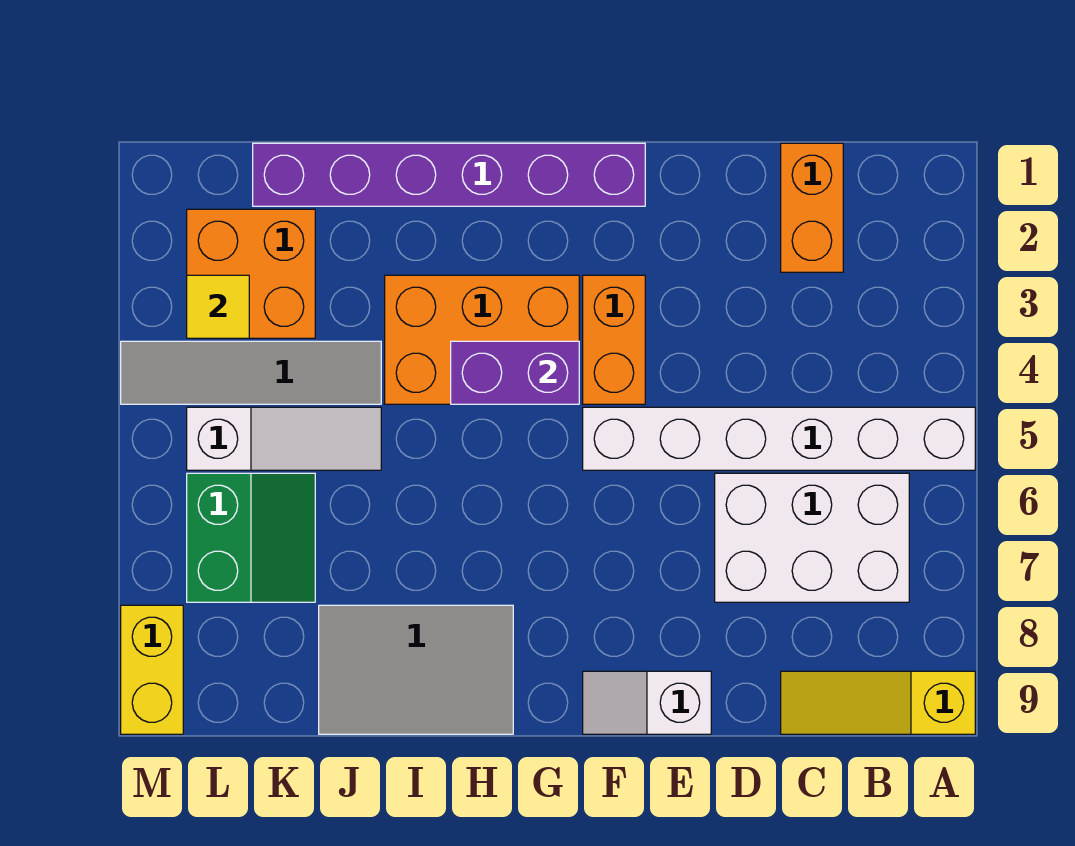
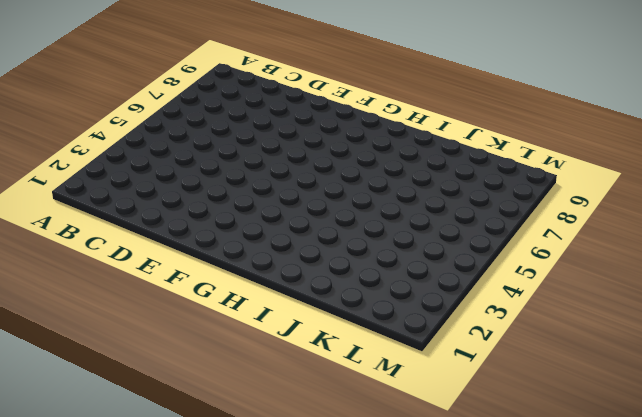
none -> white 1x6 brick [583,407,975,470]
none -> yellow 1x3 slope [781,671,975,734]
none -> white 2x3 brick [715,473,909,602]

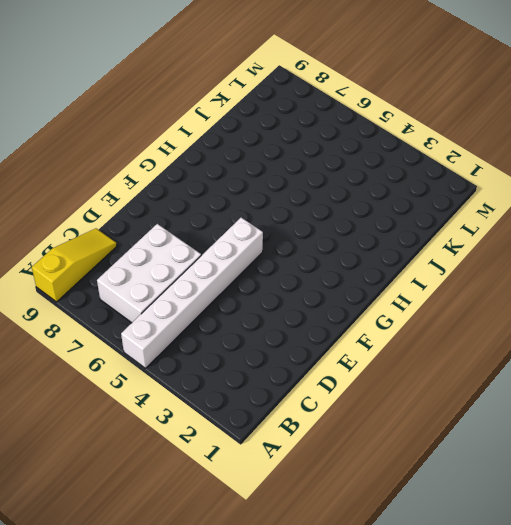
none -> orange 1x2 brick [781,143,843,272]
none -> white 1x2 slope [583,671,711,734]
none -> purple 1x6 brick [253,143,645,206]

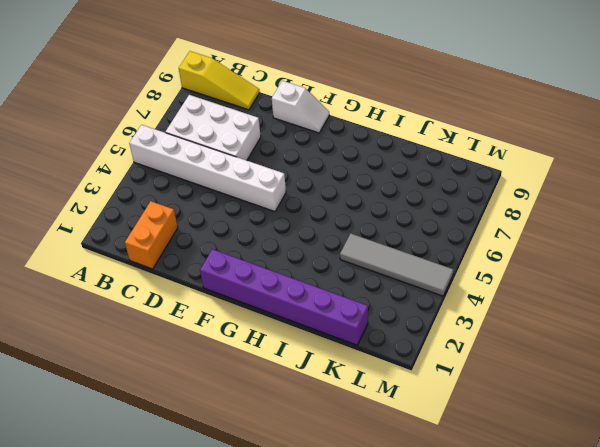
none -> orange 1x2 brick [583,275,645,404]
none -> orange 2x3 brick [385,275,579,404]
none -> grey 2x3 tile [319,605,513,734]

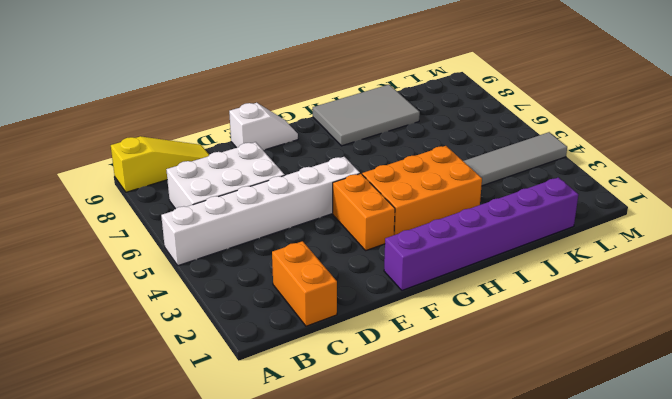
none -> white 1x3 slope [187,407,381,470]
none -> orange 2x2 brick [187,209,315,338]
none -> green 2x2 slope [187,473,315,602]

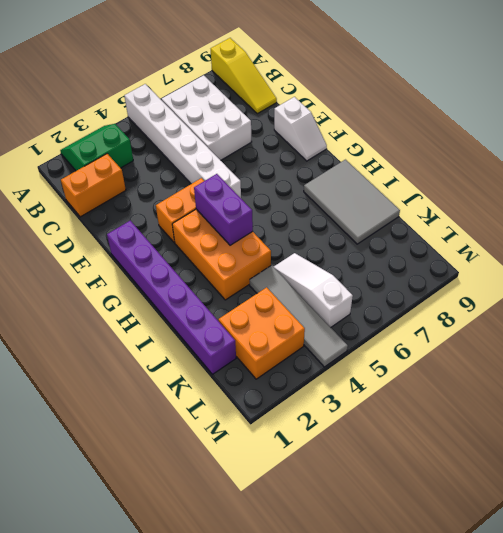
green 2x2 slope [60,124,133,171] -> green 2x2 slope moved to [187,473,315,602]
none -> yellow 1x2 brick [121,605,183,734]
none -> yellow 1x1 tile [187,275,249,338]

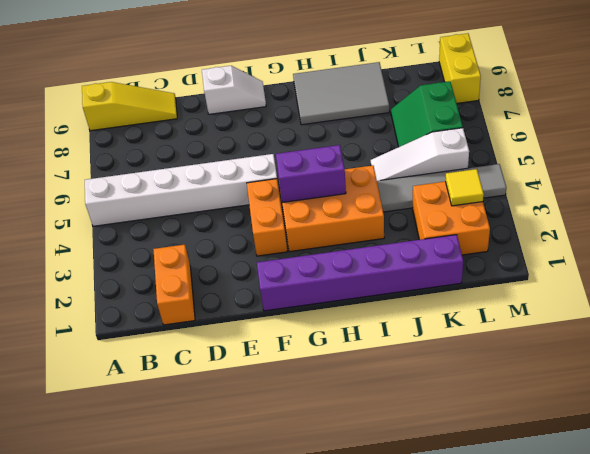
none -> white 2x3 brick [715,473,909,602]

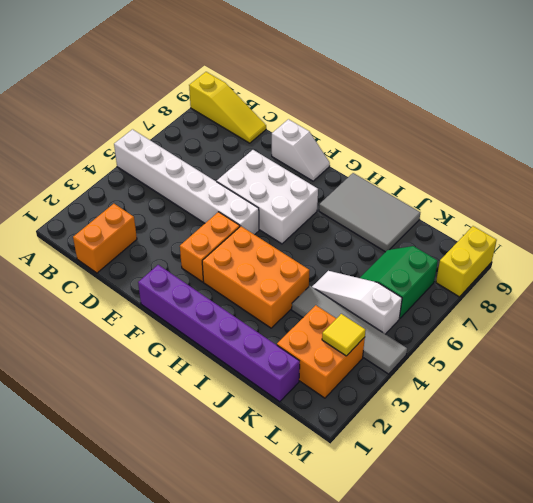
white 2x3 brick [217,150,318,244] -> white 2x3 brick moved to [715,473,909,602]
none -> purple 1x2 brick [451,341,579,404]

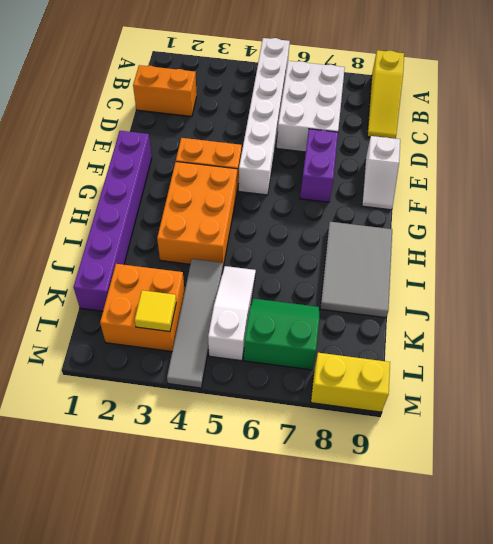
purple 1x2 brick [300,129,338,202] -> purple 1x2 brick moved to [451,341,579,404]

